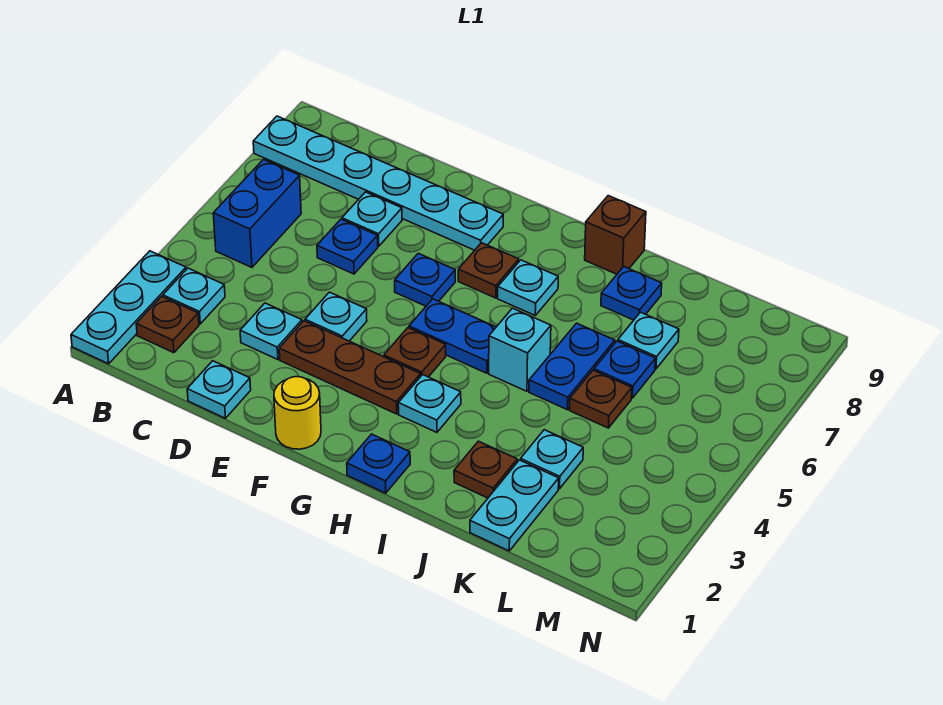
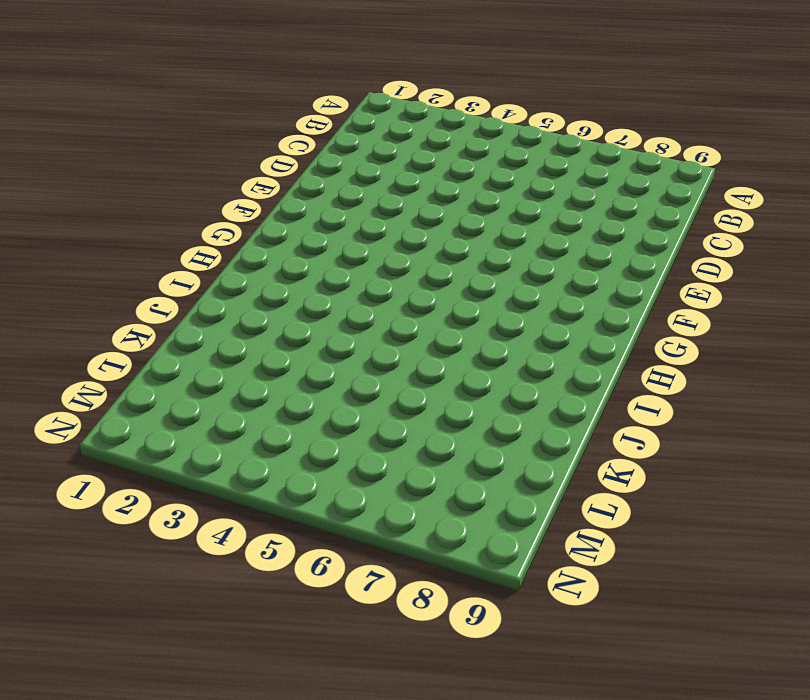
none -> cyan 1x3 plate [71,251,186,364]
none -> cyan 1x6 plate [253,116,503,250]
none -> brown 1x1 plate [136,296,199,353]

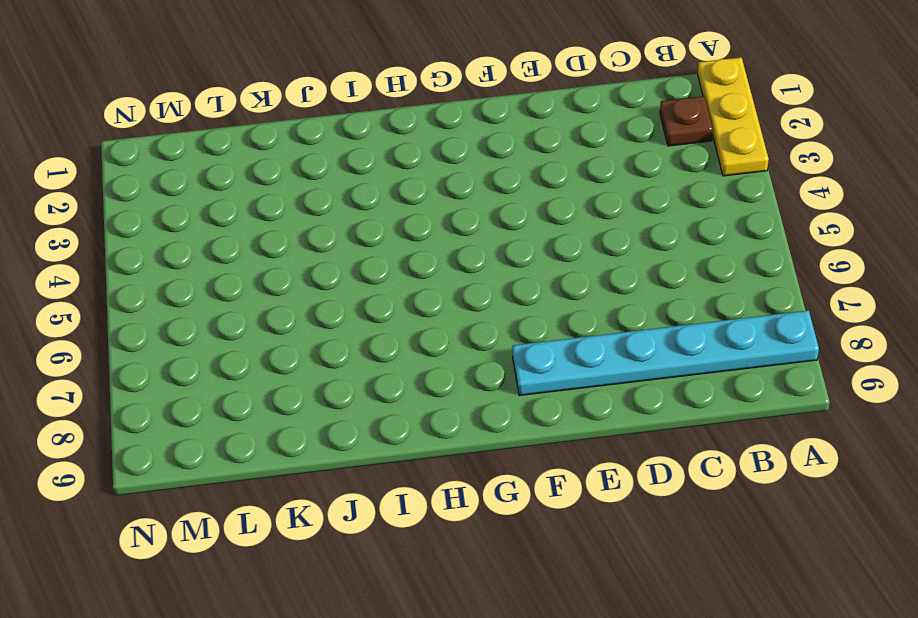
yellow 1x3 plate [698,57,769,176] -> cyan 1x3 plate [71,251,186,364]
none -> cyan 1x1 plate [163,268,225,324]
none -> blue 1x2 brick [213,160,301,267]
none -> cyan 1x1 plate [187,361,251,418]

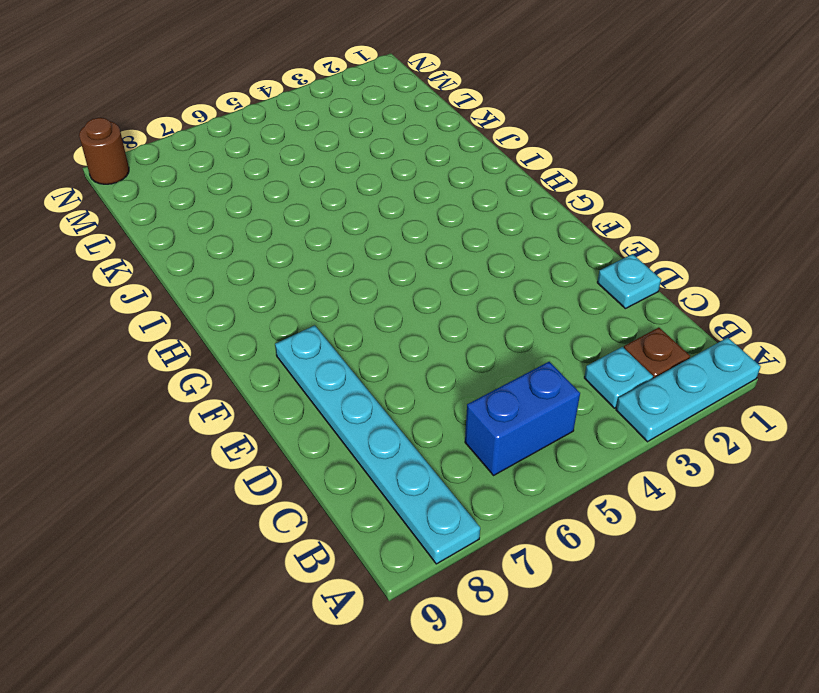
brown 1x1 round brick [79,118,129,184] -> none
none -> cyan 1x1 plate [240,303,302,360]
none -> blue 1x1 plate [317,219,378,274]
none -> cyan 1x1 plate [342,192,402,246]

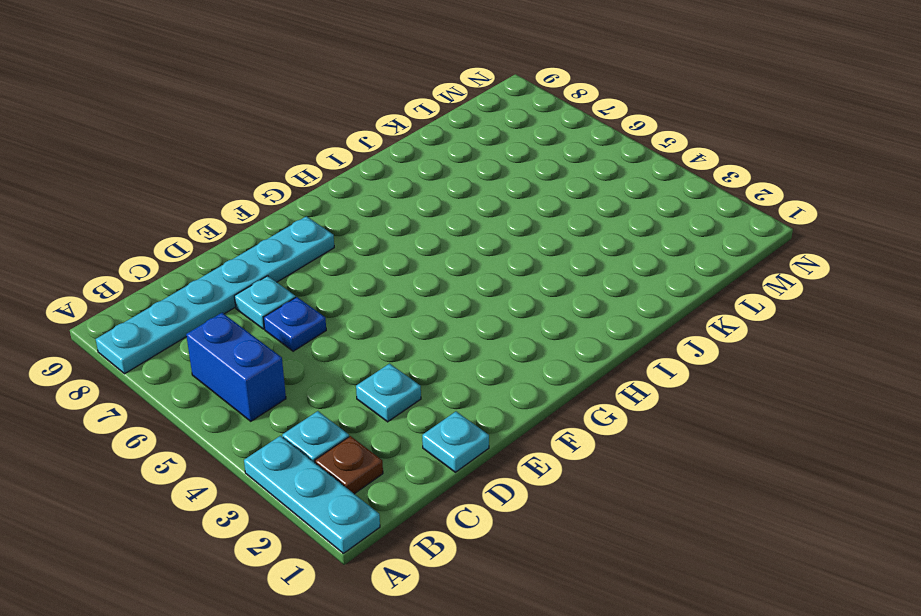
none -> brown 1x3 plate [279,321,421,414]
none -> cyan 1x1 plate [305,292,367,341]
none -> yellow 1x1 round brick [274,377,321,449]

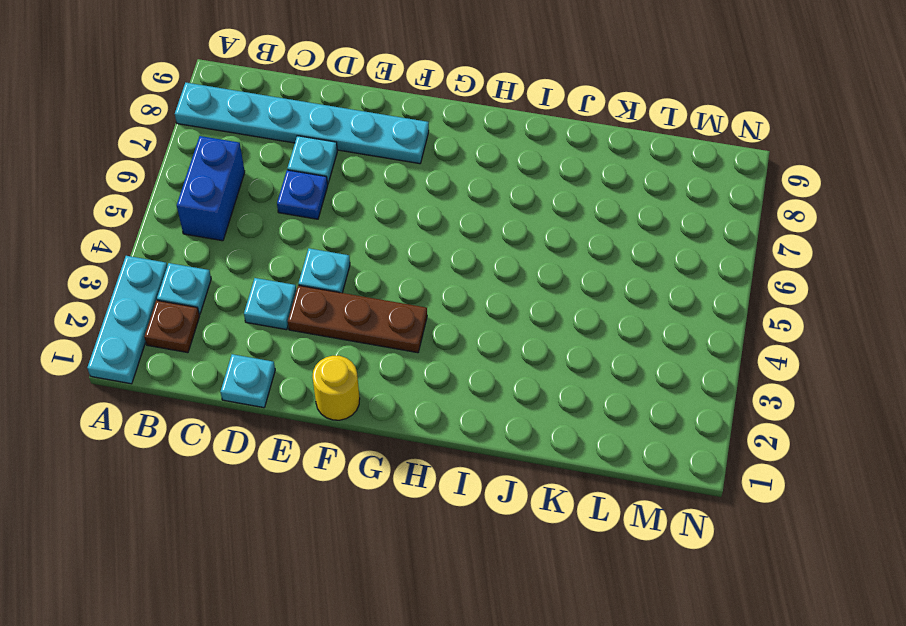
none -> blue 1x1 plate [395,253,455,306]
none -> brown 1x1 plate [384,328,446,377]
none -> blue 1x2 plate [409,299,496,373]

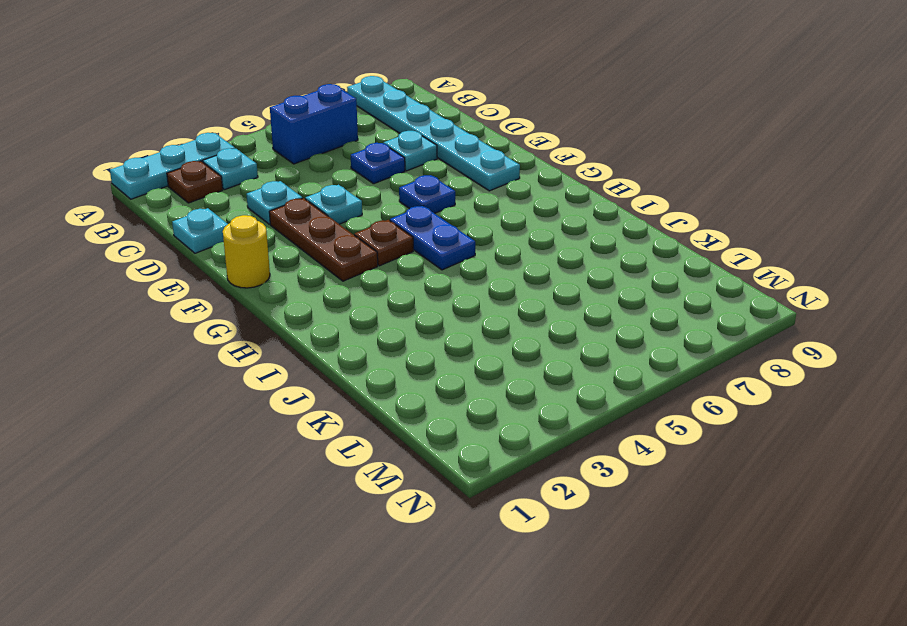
none -> brown 1x1 plate [458,243,519,298]
none -> blue 1x1 plate [347,434,410,493]
none -> cyan 1x1 plate [398,375,461,432]

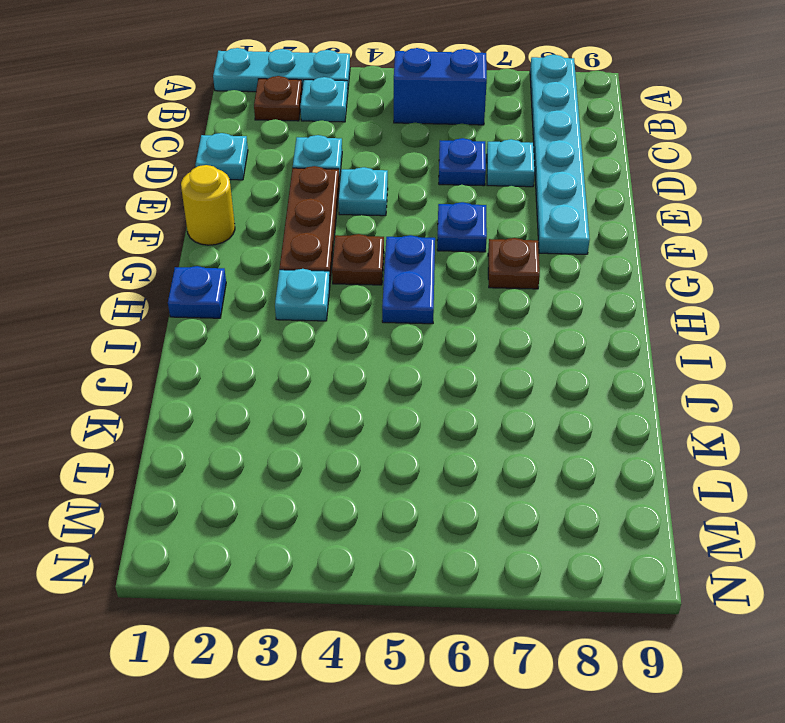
none -> cyan 1x1 plate [498,260,558,315]
none -> cyan 1x1 brick [489,308,551,391]
none -> brown 1x1 brick [585,196,646,274]

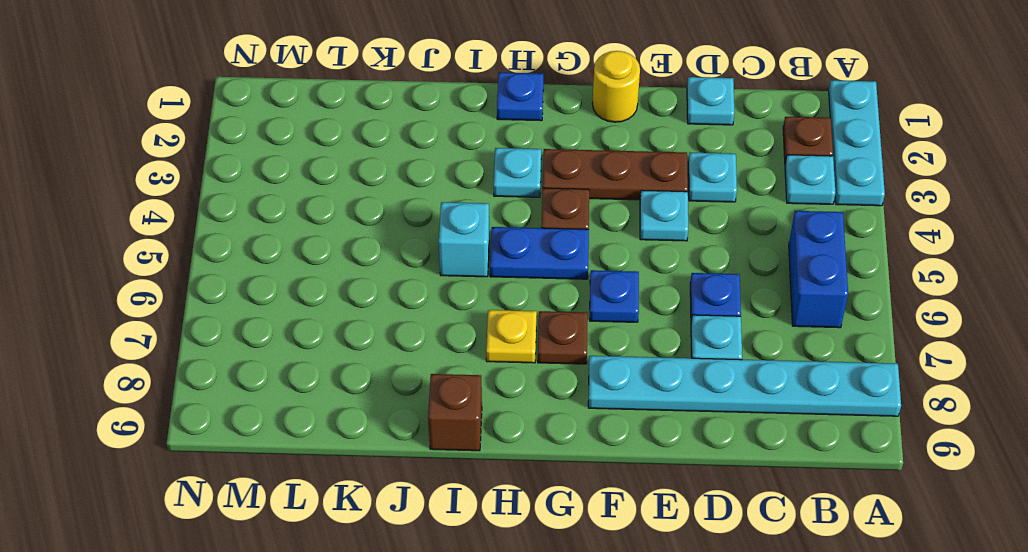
yellow 1x1 plate [486,310,537,363] -> cyan 1x1 plate [498,260,558,315]
none -> brown 1x1 plate [454,441,517,498]
none -> blue 1x2 plate [529,323,615,410]
none -> blue 1x1 plate [601,267,662,320]

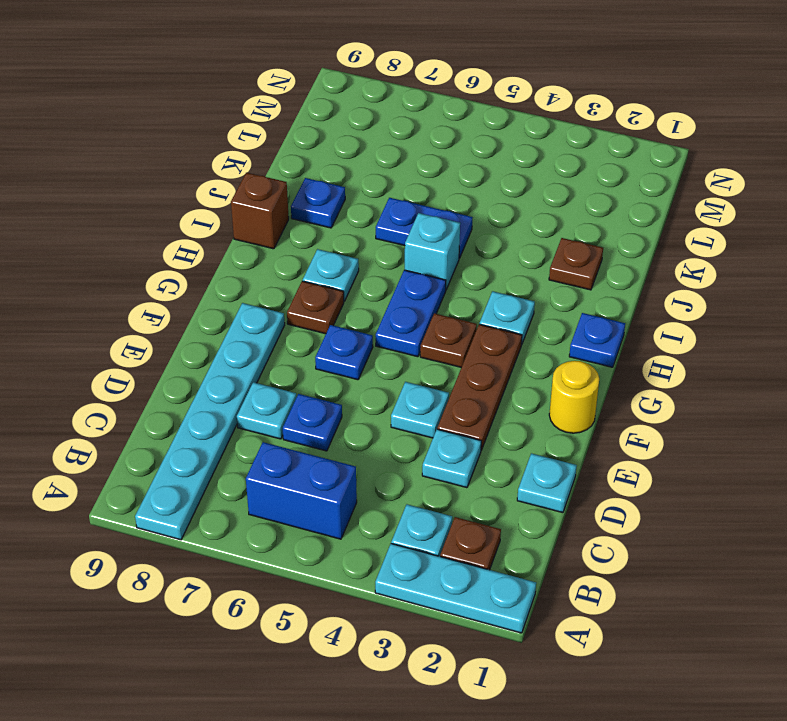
none -> cyan 1x2 plate [470,460,559,551]
none -> cyan 1x1 plate [520,430,583,489]
none -> brown 1x1 plate [570,370,632,428]

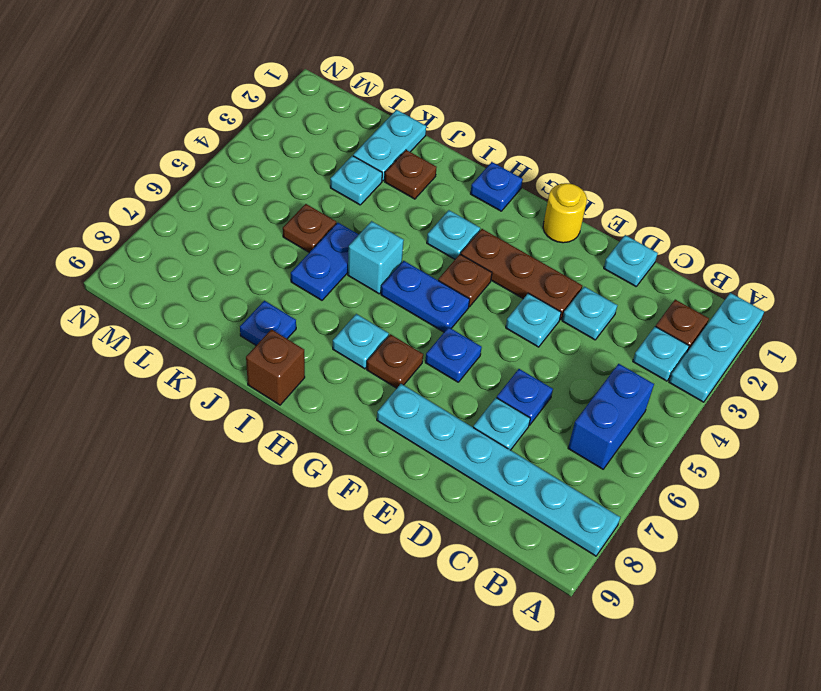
none -> blue 1x1 plate [594,341,655,398]
none -> cyan 1x1 plate [618,312,679,369]

